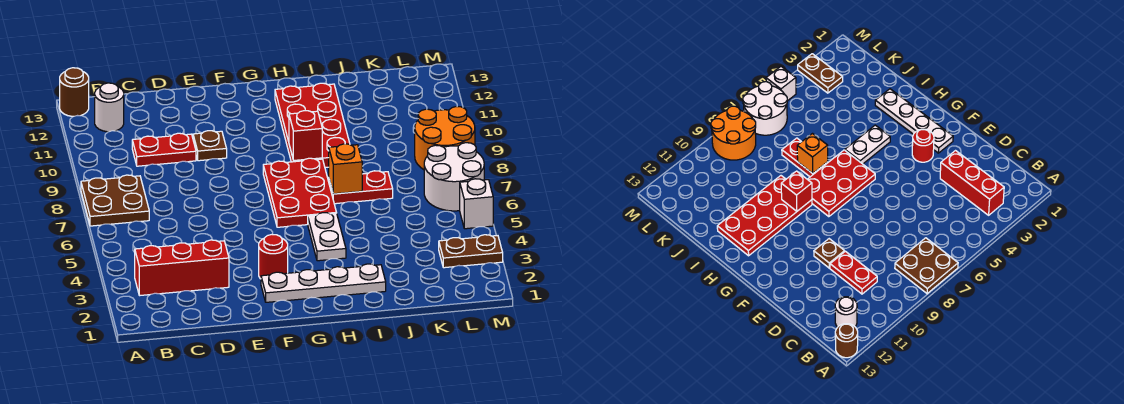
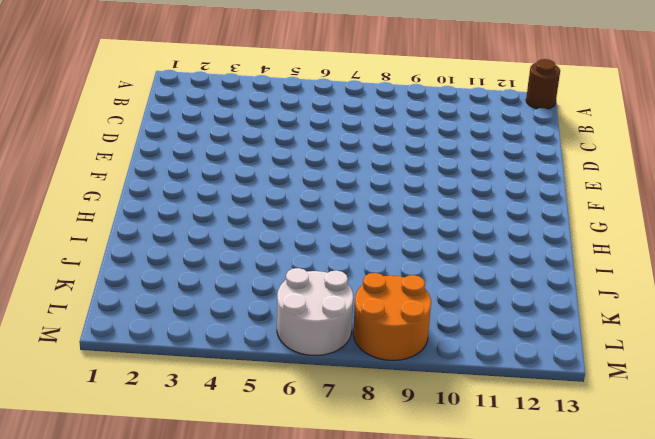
none -> brown 2x2 plate [81,175,149,226]
none -> red 1x3 brick [135,240,229,296]
none -> white 1x1 round brick [95,83,124,132]

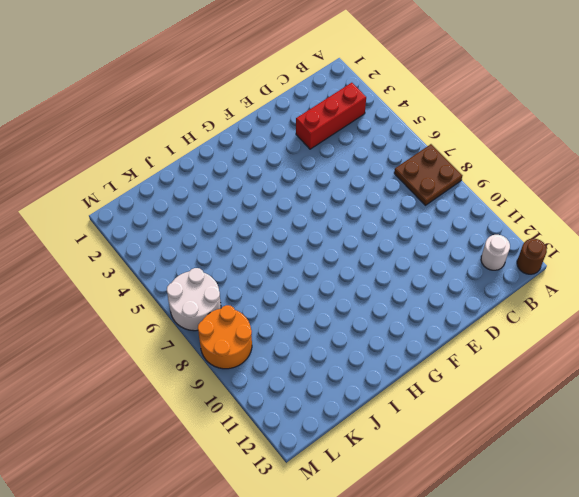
none -> red 1x2 plate [132,133,196,166]
none -> brown 1x1 plate [193,131,227,161]
none -> white 1x4 plate [261,264,386,302]

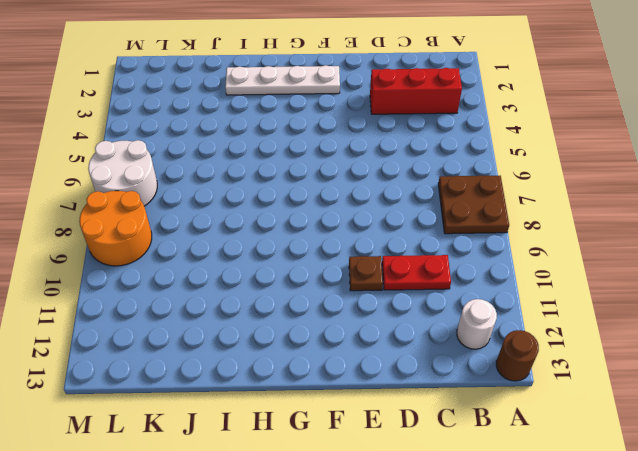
none -> red 1x1 round brick [259,234,288,279]
none -> red 2x3 plate [263,158,337,227]
none -> white 1x2 plate [308,213,346,261]

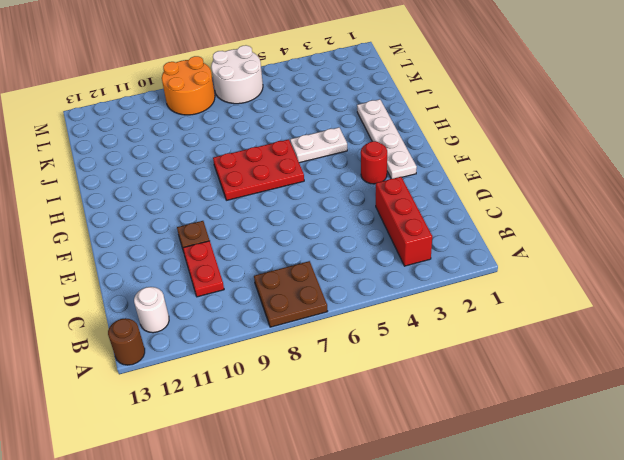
none -> red 2x4 plate [275,83,350,168]
none -> red 1x2 plate [329,171,393,204]
none -> brown 1x2 plate [439,235,503,268]

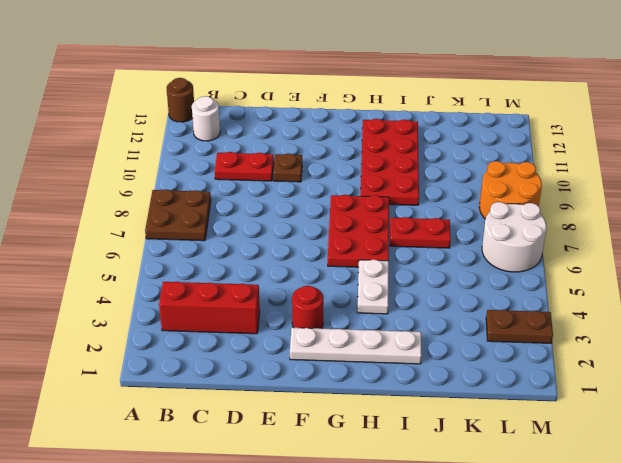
none -> white 1x1 brick [460,179,493,229]
none -> red 1x1 brick [289,111,322,161]
none -> orange 1x1 brick [329,144,362,194]

